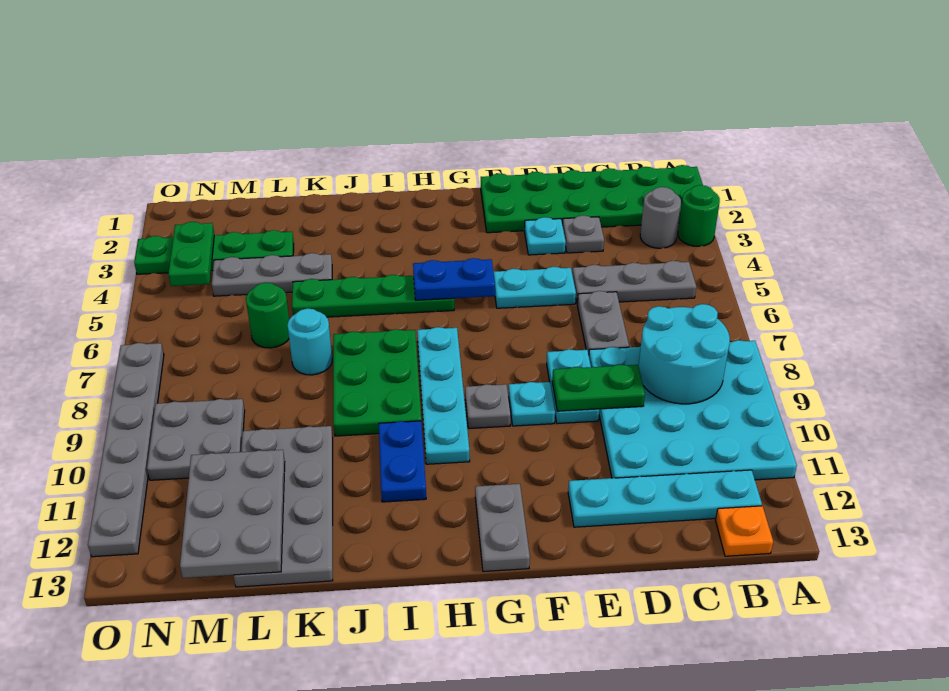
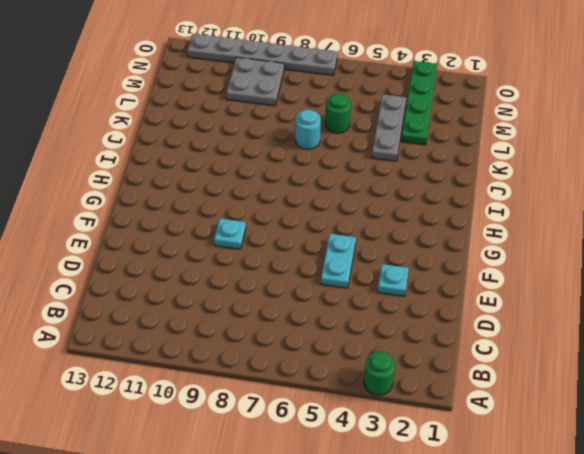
none -> green 2x6 plate [481,165,703,233]
none -> cyan 4x4 plate [589,340,797,480]
none -> grey 1x1 round brick [640,187,681,248]
none -> grey 1x3 plate [572,261,696,303]

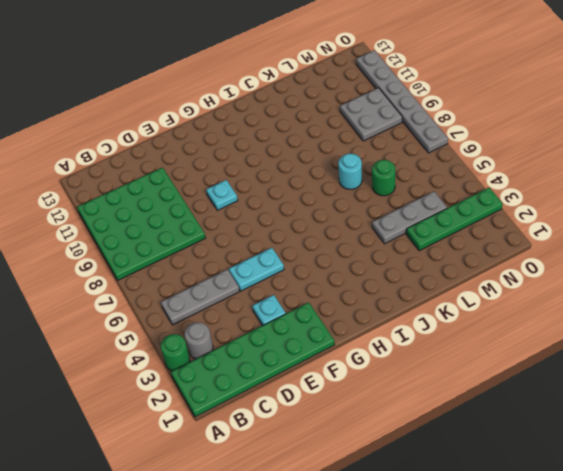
green 4x4 plate [77,168,205,280] -> cyan 4x4 plate [589,340,797,480]
none -> cyan 1x4 plate [568,470,762,527]
none -> orange 1x1 plate [715,506,773,556]
none -> grey 1x1 plate [562,215,604,253]
none -> grey 1x2 plate [577,291,629,355]

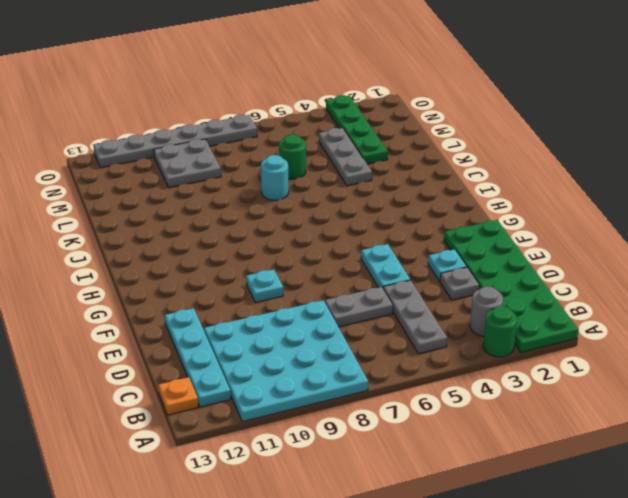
none -> cyan 1x2 plate [547,349,599,424]
none -> grey 1x1 plate [465,384,511,429]
none -> grey 1x2 plate [475,484,530,572]
none -> green 1x4 plate [292,275,454,317]

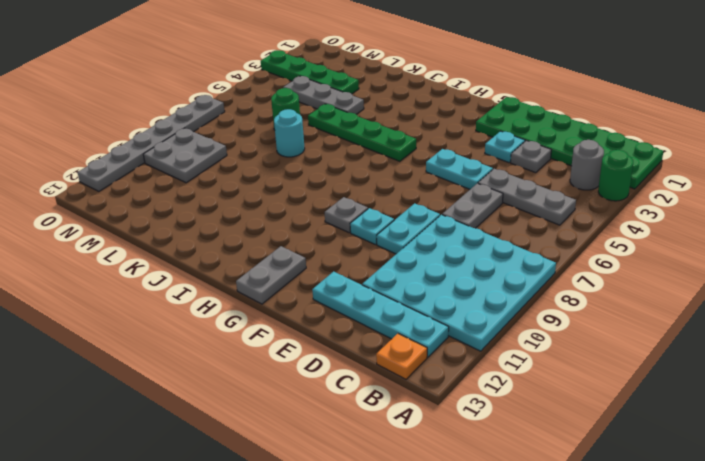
none -> cyan 1x4 plate [417,327,470,464]
none -> green 2x3 plate [333,329,421,436]
none -> blue 1x2 plate [379,421,426,502]
none -> grey 2x4 plate [233,426,333,587]

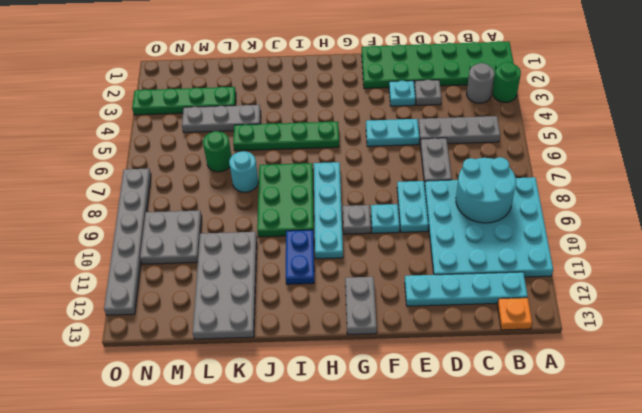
none -> green 1x2 plate [552,364,645,411]
none -> blue 1x2 plate [413,258,495,300]
none -> grey 2x3 plate [180,450,285,578]
none -> green 1x2 plate [168,222,214,286]

